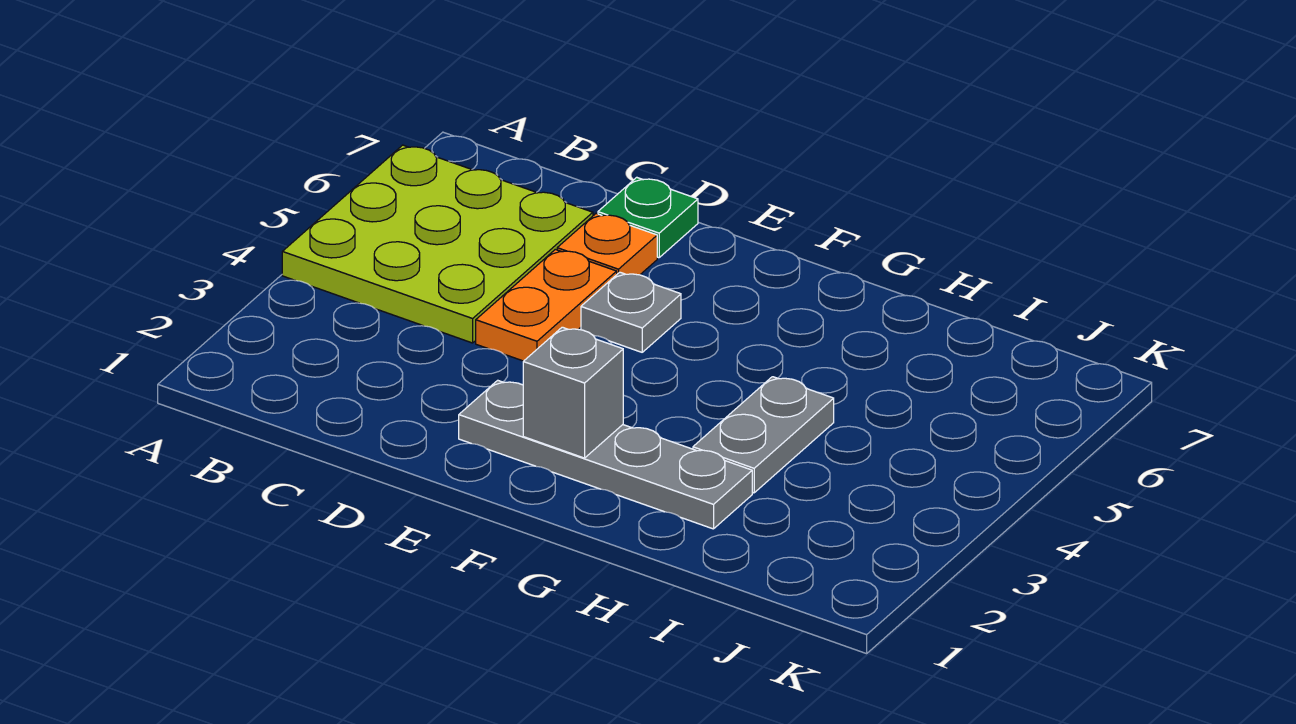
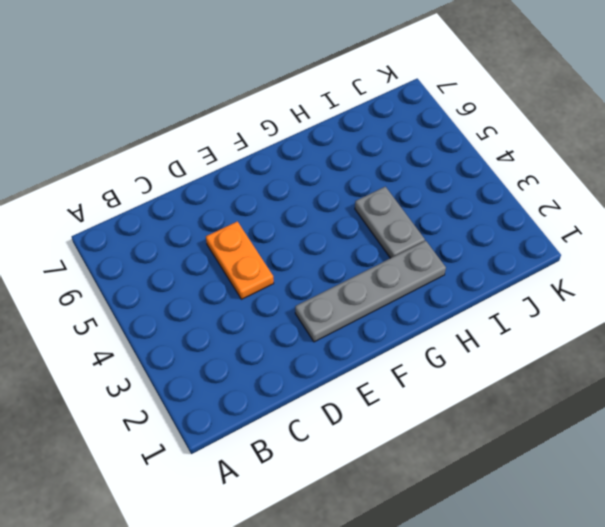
none -> lime 3x3 plate [282,145,593,343]
none -> orange 1x1 plate [557,214,657,275]

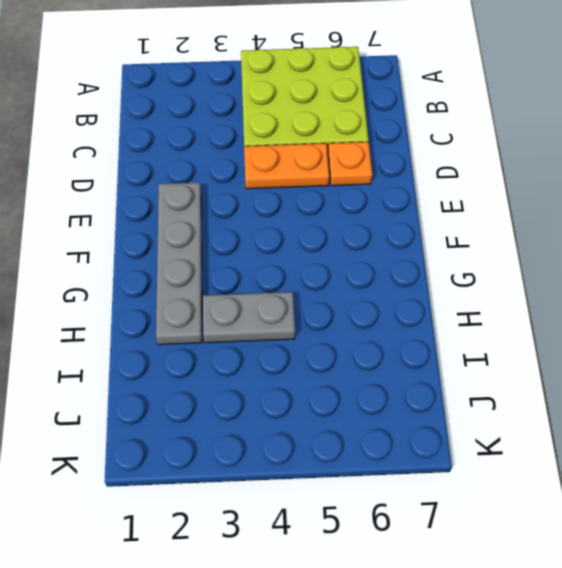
none -> green 1x1 plate [598,177,698,258]
none -> grey 1x1 plate [581,272,681,352]

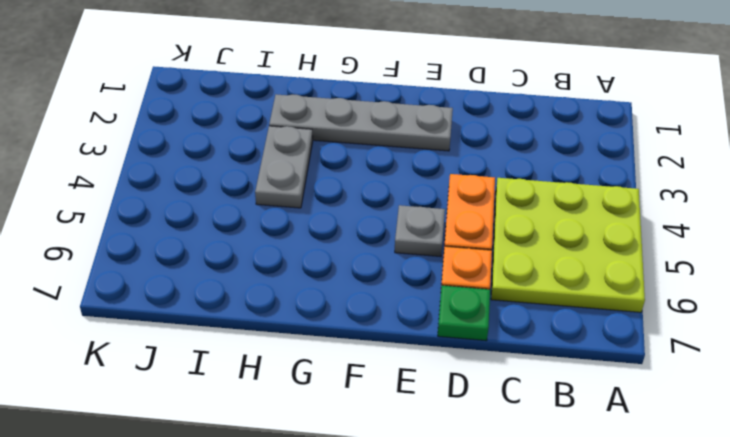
none -> grey 1x1 brick [523,327,623,458]

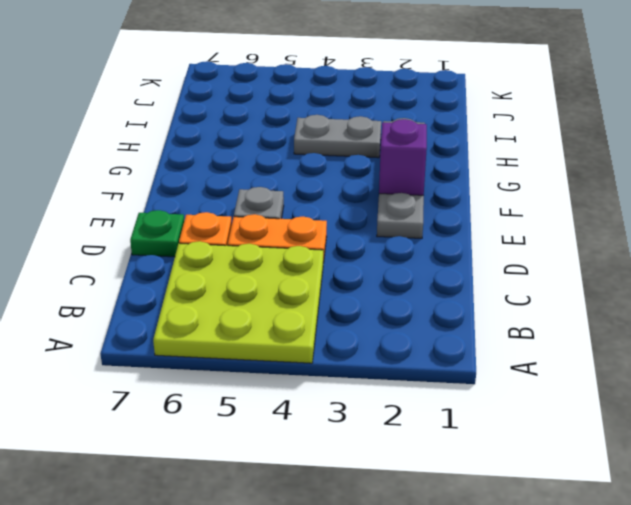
purple 1x1 brick [379,119,427,195] -> grey 1x1 brick [523,327,623,458]

